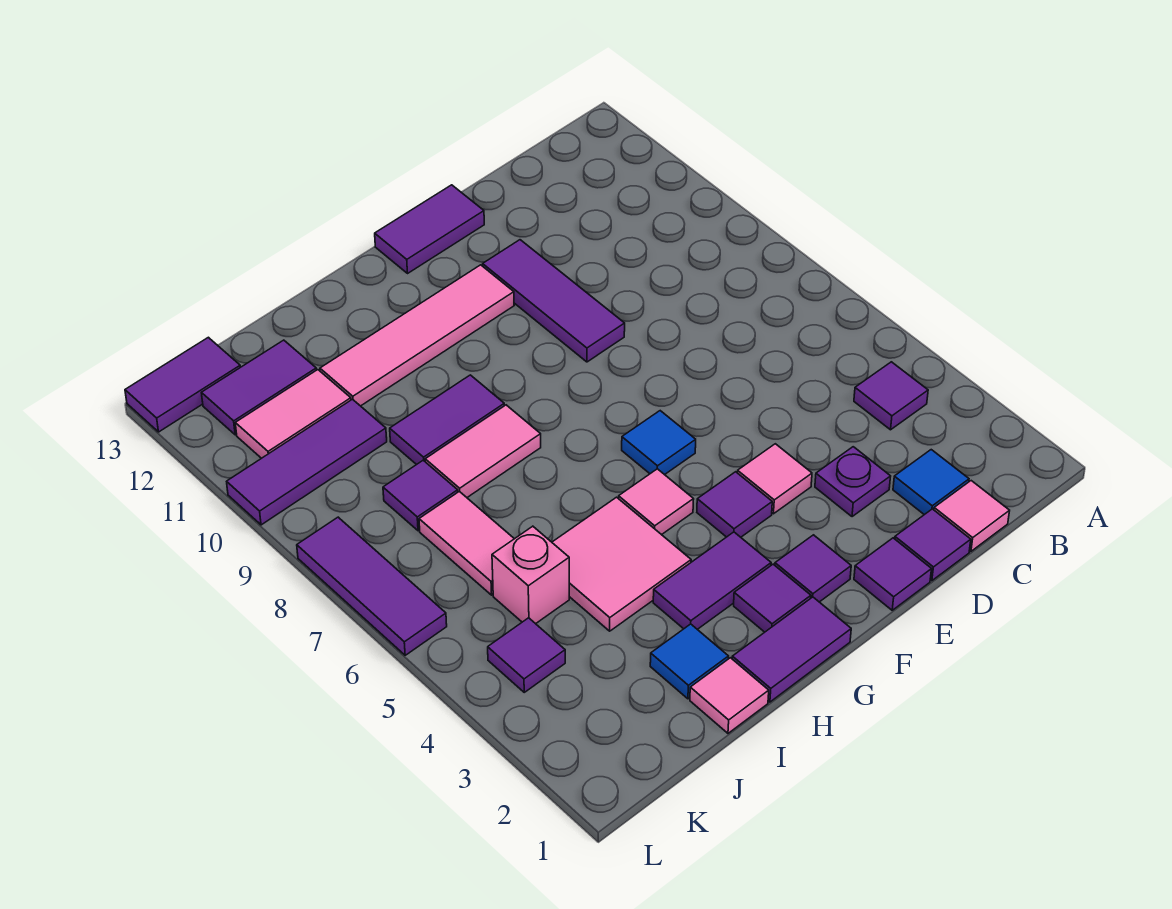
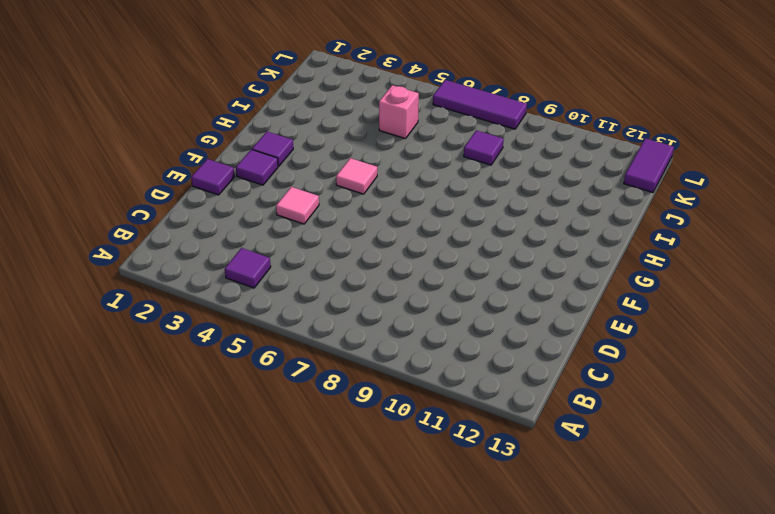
none -> pink 1x1 tile [934,481,1010,551]
none -> blue 1x1 tile [893,450,969,515]
none -> purple 1x1 tile [895,509,971,581]
none -> purple 1x1 plate [815,447,891,517]

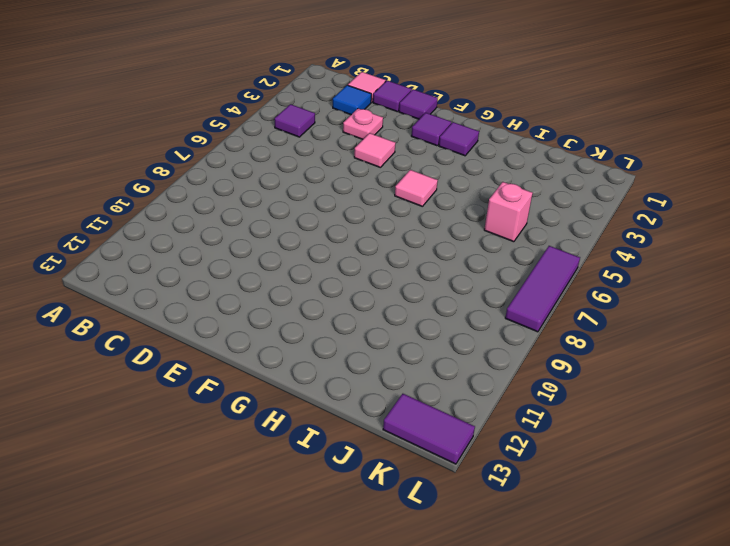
pink 1x1 plate [343,109,383,139] -> purple 1x1 plate [815,447,891,517]
none -> purple 1x3 tile [483,240,625,362]
none -> purple 1x2 tile [375,185,484,273]
none -> purple 1x1 tile [697,472,772,537]
none -> blue 1x1 tile [622,411,696,475]

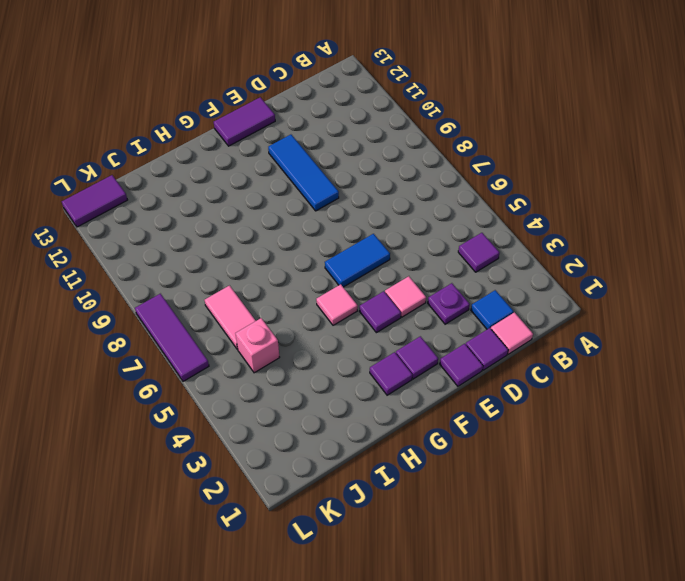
blue 1x2 tile [325,234,390,287] -> blue 1x1 tile [622,411,696,475]
blue 1x3 tile [268,135,339,211] -> purple 1x3 tile [483,240,625,362]
none -> pink 1x4 tile [320,265,514,406]
none -> purple 1x2 tile [732,597,851,702]
none -> purple 1x2 tile [653,532,771,629]
none -> pink 2x2 tile [552,497,691,631]

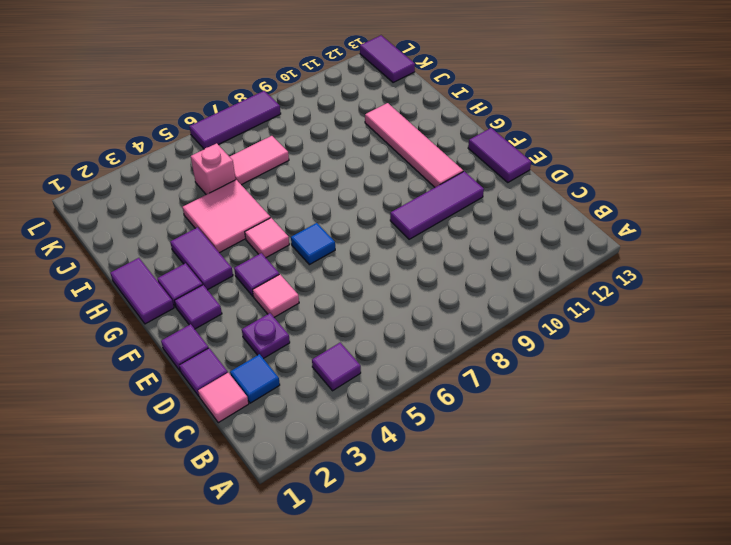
none -> pink 1x2 tile [425,405,541,497]
none -> purple 1x2 tile [390,375,504,465]
none -> pink 1x1 tile [690,658,769,733]
none -> blue 1x1 tile [650,624,728,699]

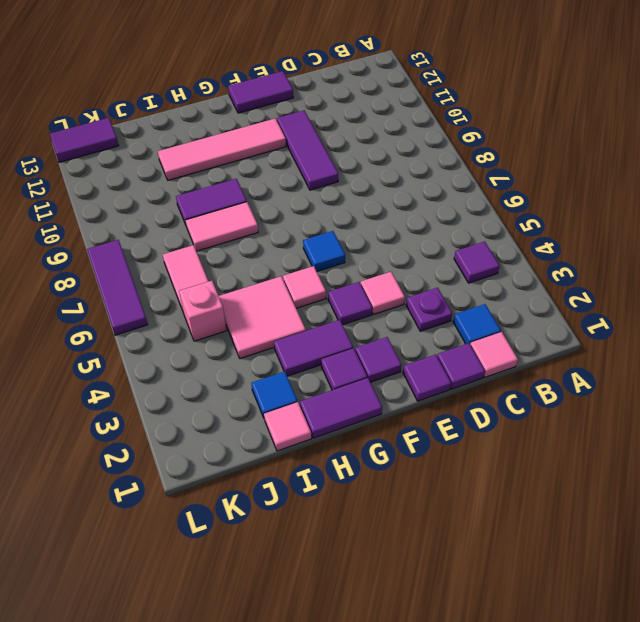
none -> purple 1x1 tile [383,460,458,531]
none -> purple 1x3 tile [227,399,387,525]
none -> pink 1x2 tile [235,370,351,458]
none -> purple 1x2 tile [202,340,316,435]

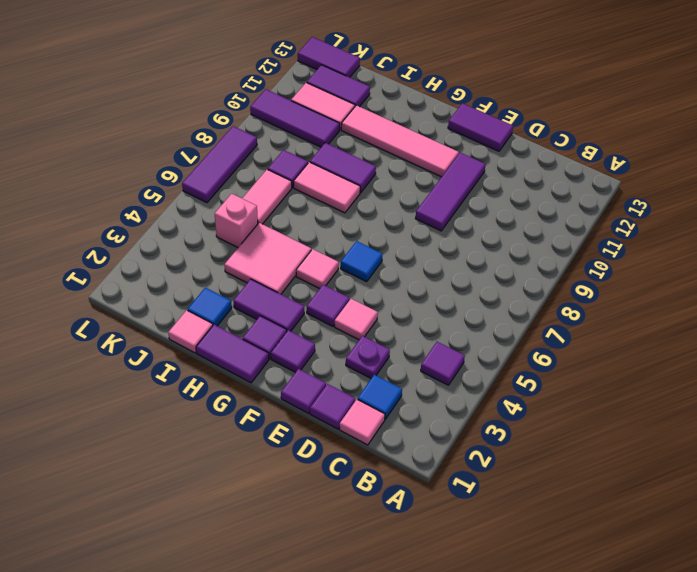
none -> purple 1x1 tile [488,618,565,692]

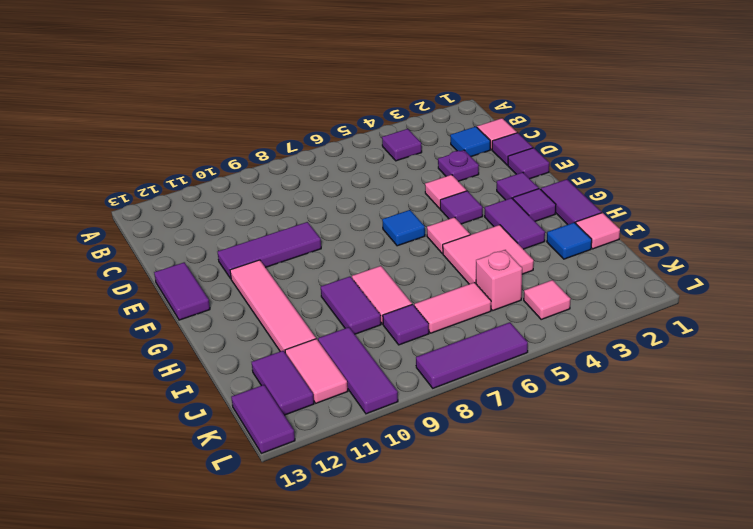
pink 1x1 tile [524,280,570,319] -> purple 1x1 tile [488,618,565,692]

